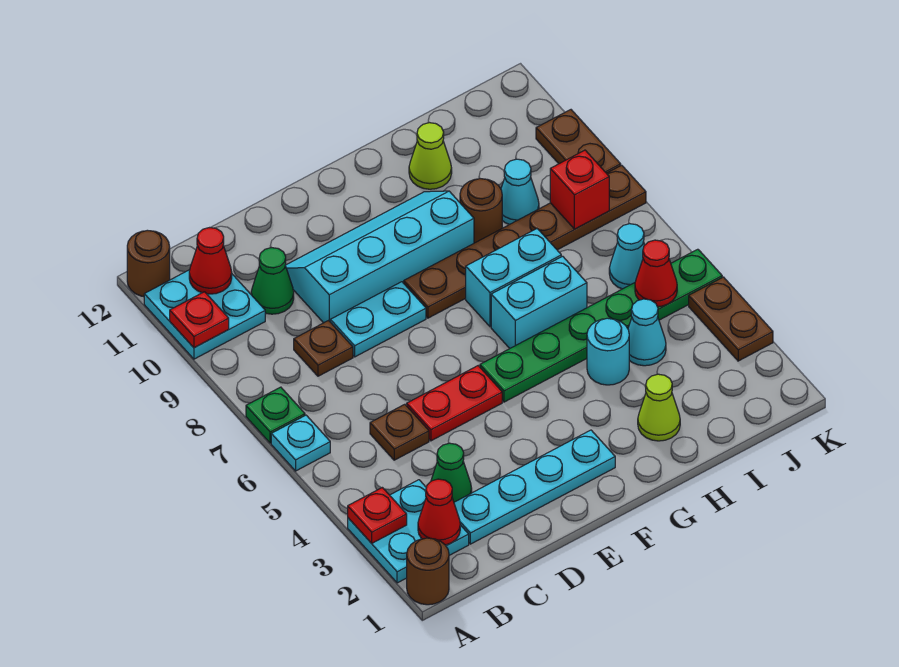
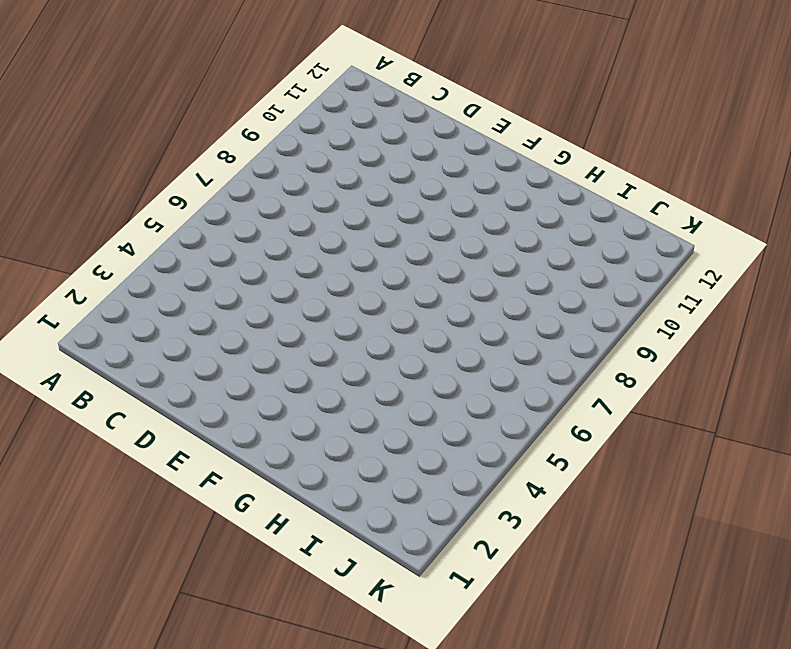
none -> brown 1x1 round brick [407,538,449,605]
none -> cyan 2x2 plate [348,480,469,583]
none -> cyan 1x1 plate [271,415,330,471]
none -> green 1x1 plate [246,387,305,443]

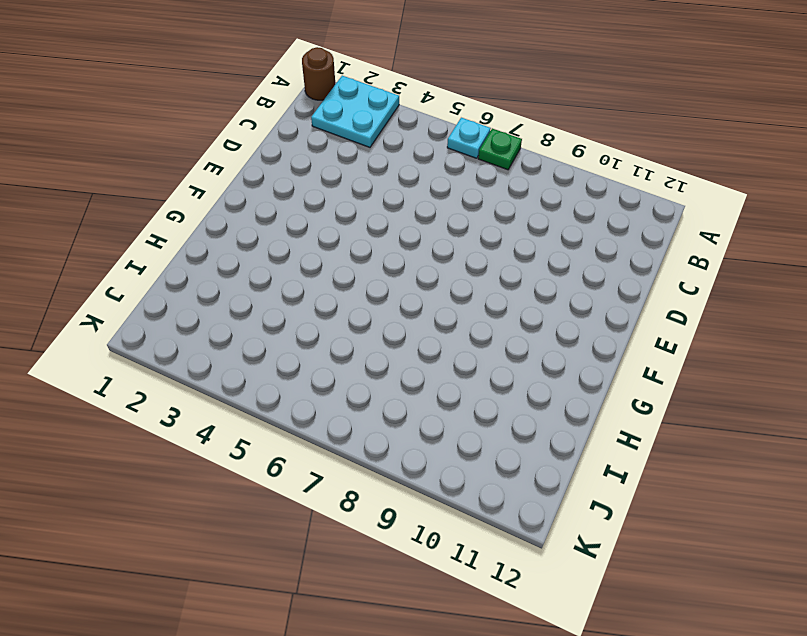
none -> cyan 2x2 plate [144,270,265,359]
none -> brown 1x1 round brick [127,230,170,297]
none -> cyan 1x4 plate [454,430,615,544]
none -> green 1x1 cone [431,443,472,502]

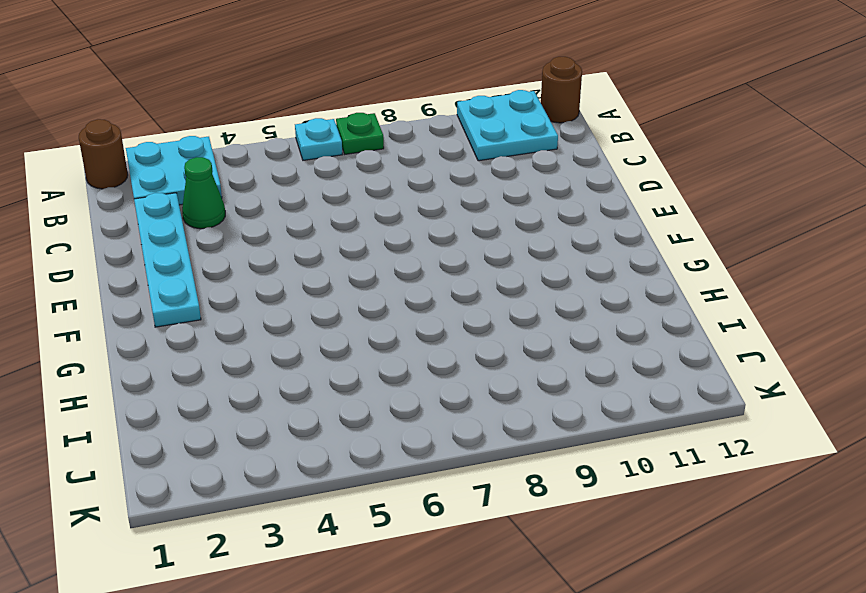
none -> brown 1x1 plate [370,404,429,460]
none -> brown 1x1 plate [294,320,353,376]
none -> green 1x1 cone [251,248,294,314]
none -> red 1x2 plate [407,366,502,441]

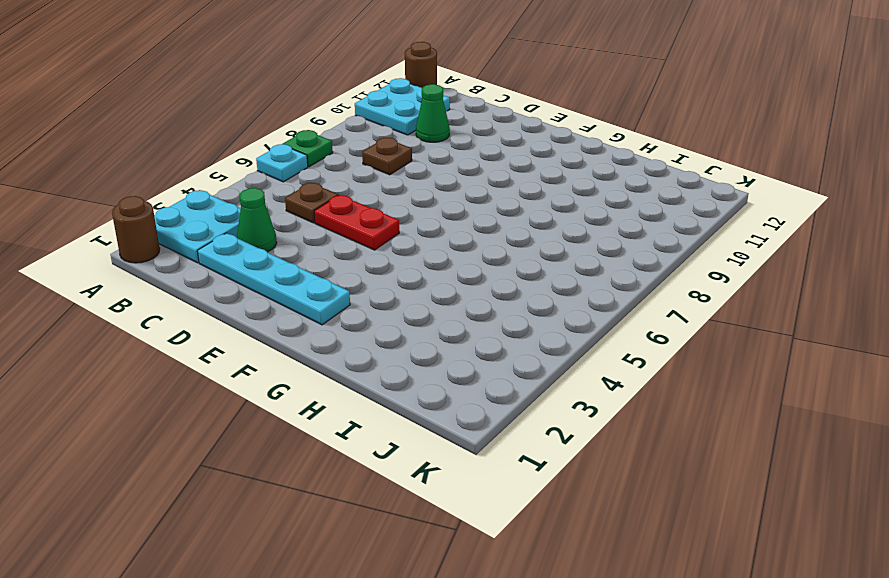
none -> cyan 1x2 plate [330,282,426,357]
none -> cyan 2x4 slope [285,191,474,323]
none -> green 1x6 plate [480,249,722,402]
none -> brown 1x6 plate [404,165,646,318]

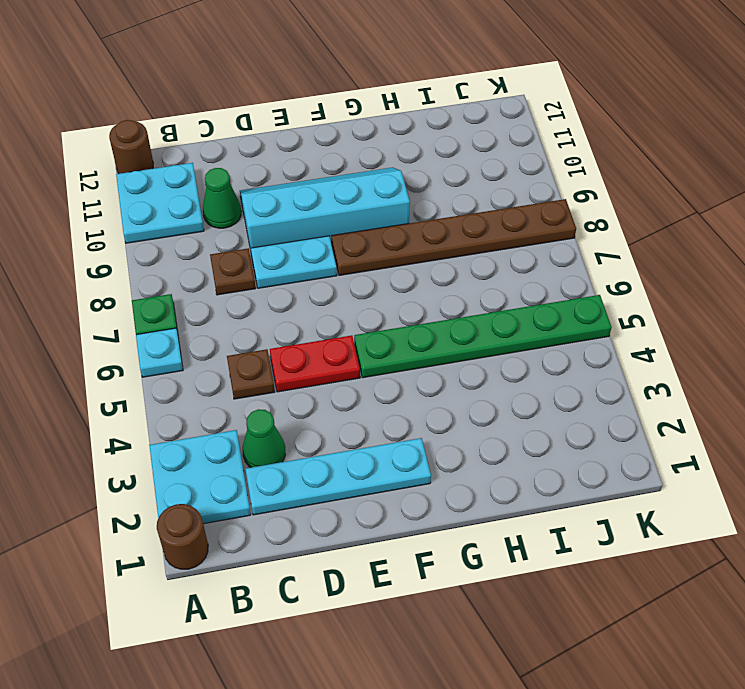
none -> cyan 1x2 brick [491,256,587,348]
none -> cyan 1x2 brick [466,229,561,327]
none -> lime 1x1 cone [638,374,680,441]
none -> cyan 1x1 round brick [587,318,629,385]

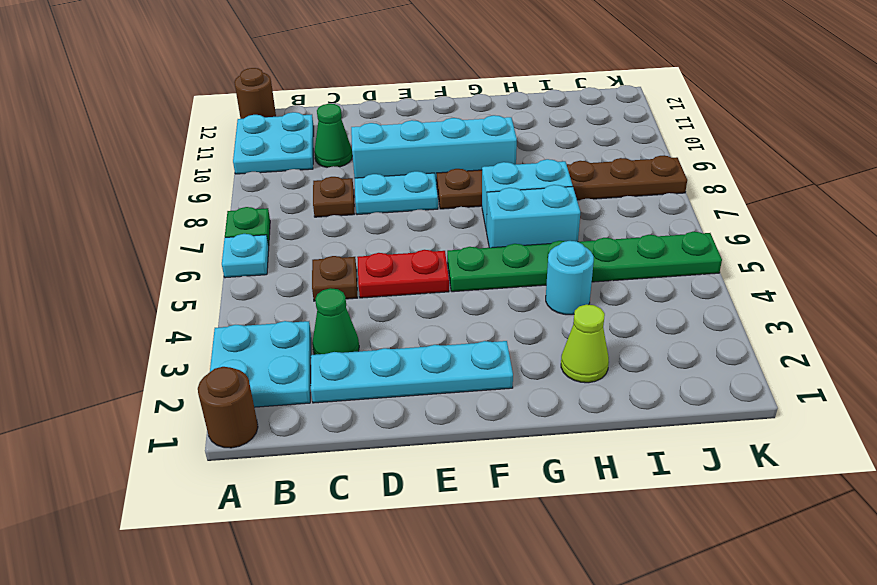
none -> brown 1x1 round brick [460,179,502,243]
none -> lime 1x1 cone [409,123,452,189]
none -> cyan 1x1 cone [628,299,666,366]
none -> cyan 1x1 cone [501,159,539,224]

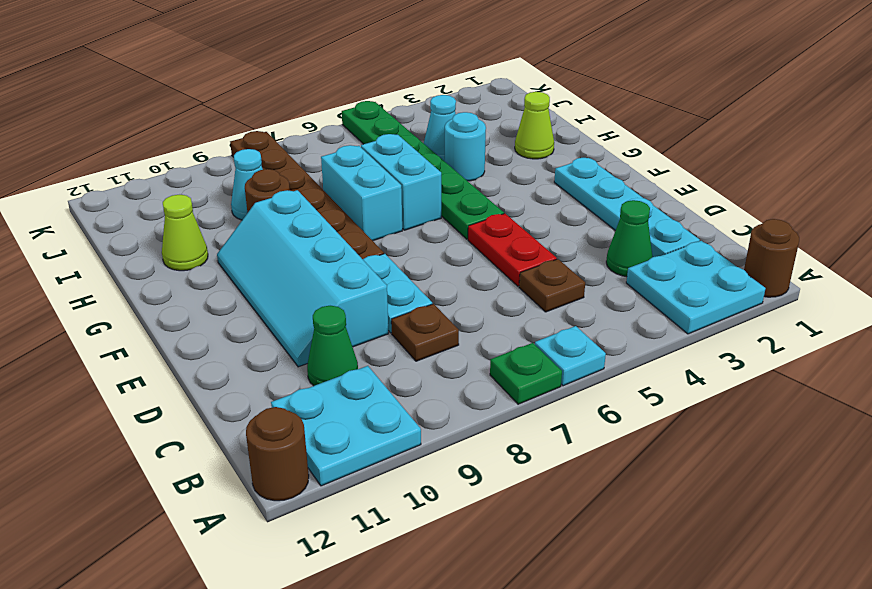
none -> cyan 1x1 cone [609,224,645,289]
none -> brown 1x2 plate [689,277,773,361]
none -> brown 1x2 plate [536,110,621,173]
none -> red 1x1 plate [348,488,407,543]

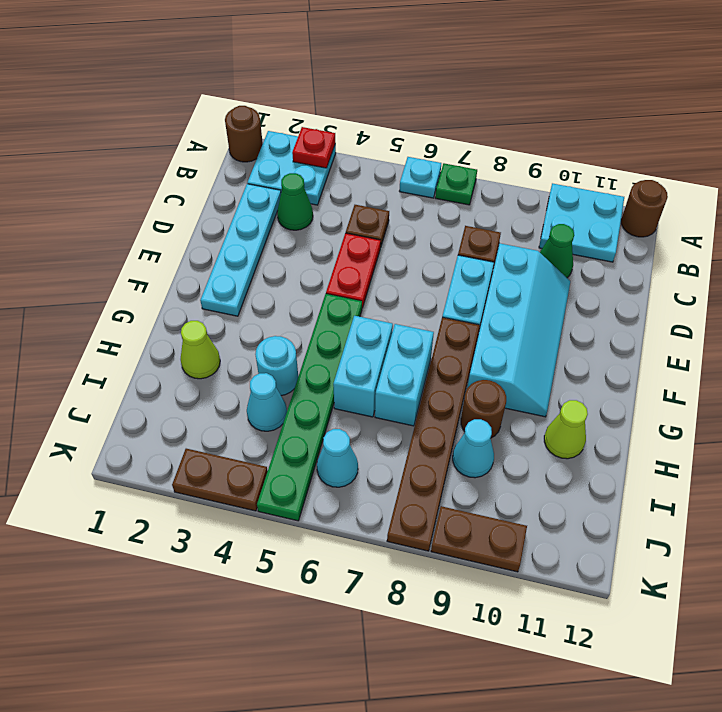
none -> red 1x1 plate [170,292,229,348]
none -> red 1x1 cone [418,479,460,545]
none -> red 1x1 cone [189,228,232,294]
none -> red 1x1 cone [635,240,677,307]

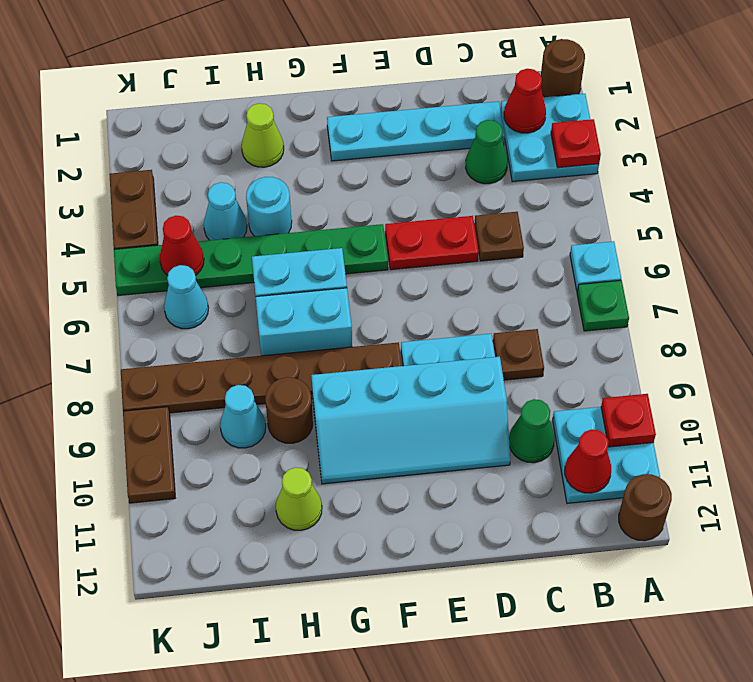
none -> red 1x1 brick [550,150,609,229]

